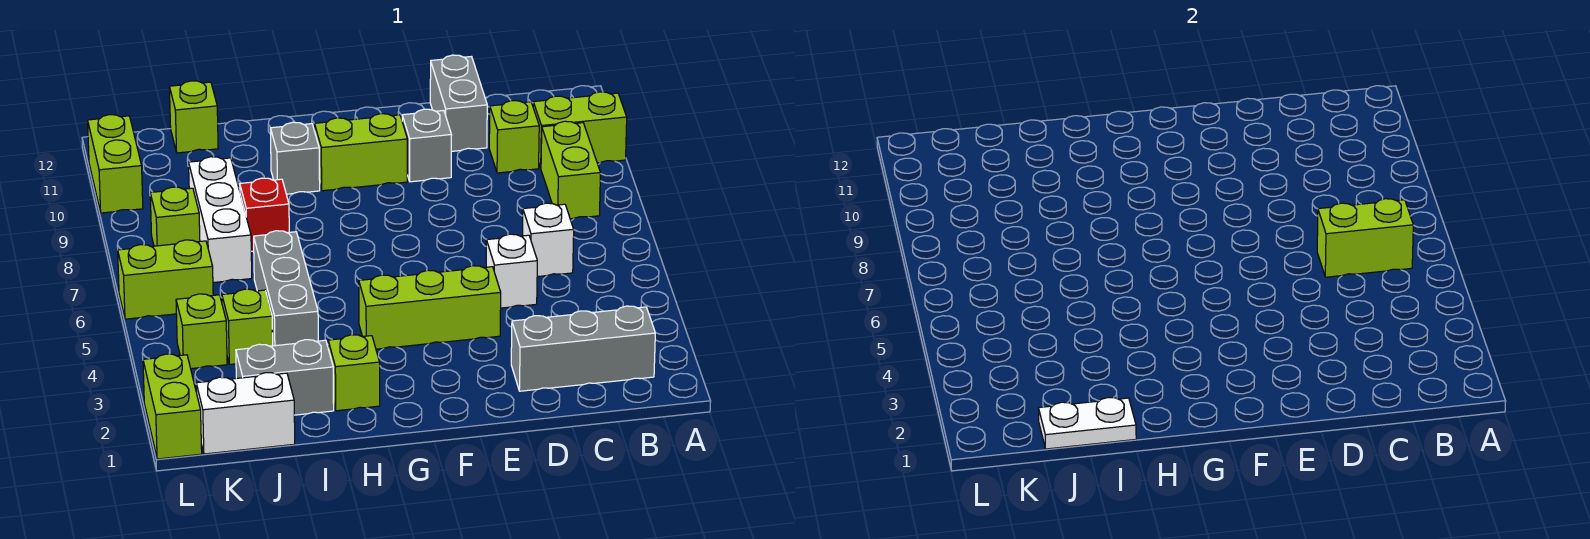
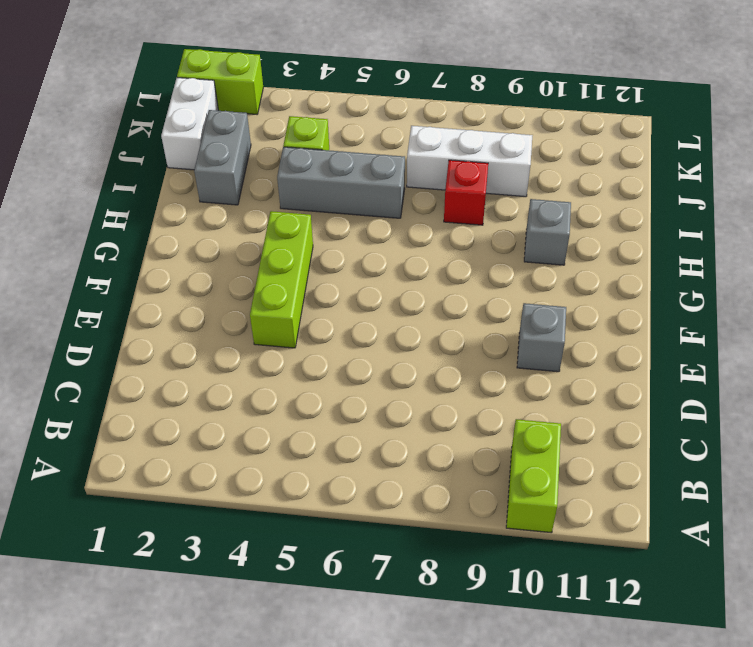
none -> grey 1x3 brick [511,306,655,391]
none -> lime 1x2 brick [541,121,601,219]
none -> white 1x1 brick [523,203,574,277]

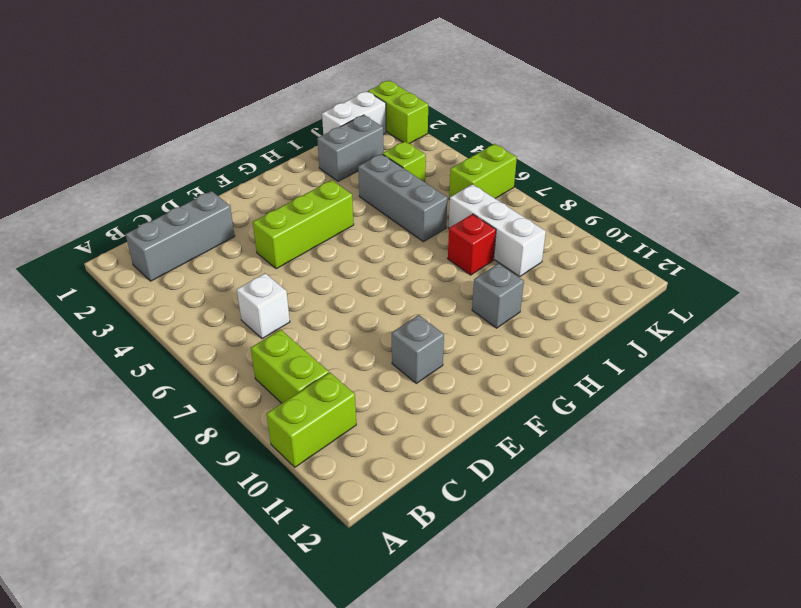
none -> lime 1x1 brick [489,101,539,173]
none -> white 1x1 brick [486,234,537,308]
none -> grey 1x2 brick [430,55,487,151]

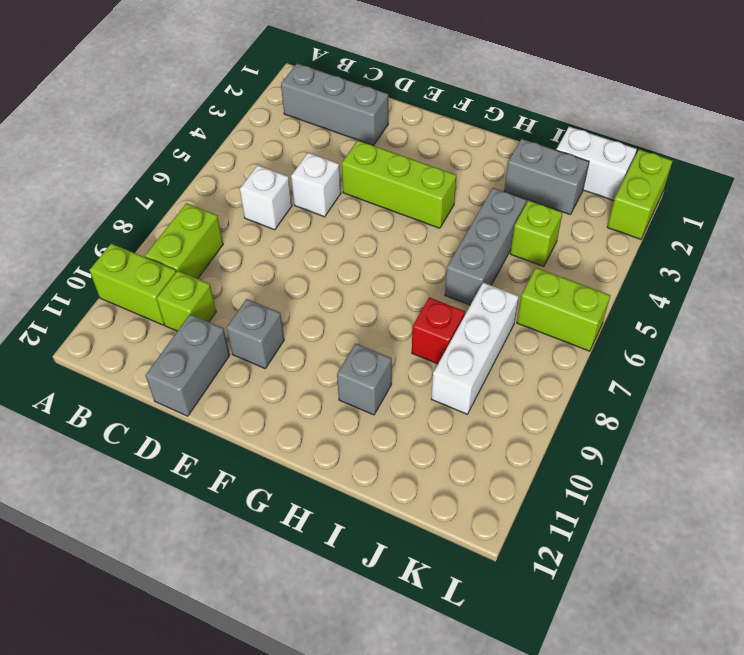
none -> lime 1x2 brick [314,114,407,191]
none -> lime 1x1 brick [328,335,380,411]
none -> lime 1x1 brick [169,81,218,153]

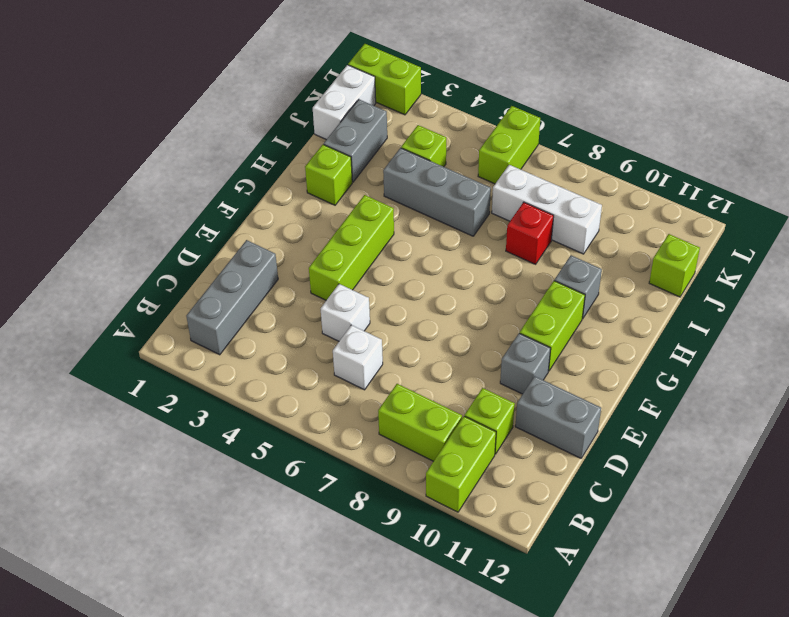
none -> lime 1x1 brick [176,294,227,369]
none -> lime 1x1 brick [150,187,200,246]
none -> lime 1x2 brick [88,115,143,213]

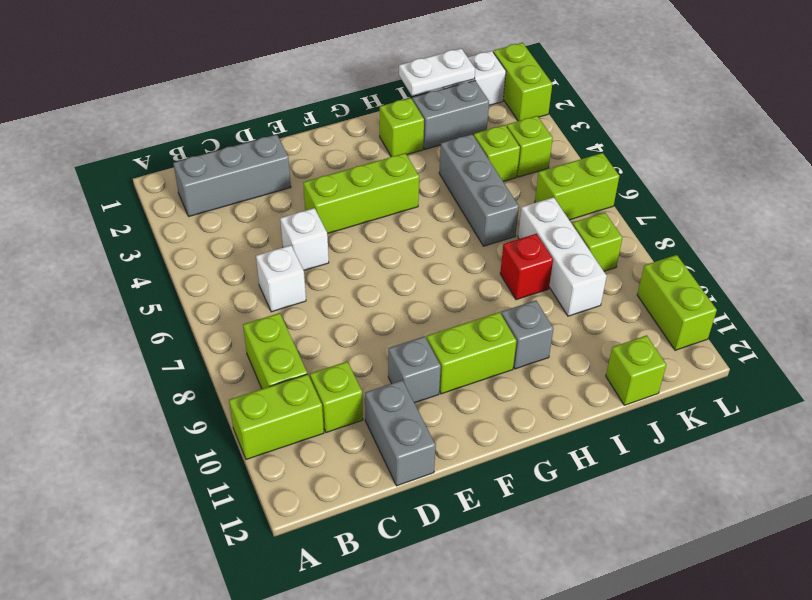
none -> lime 1x2 brick [1317,199,1413,277]

